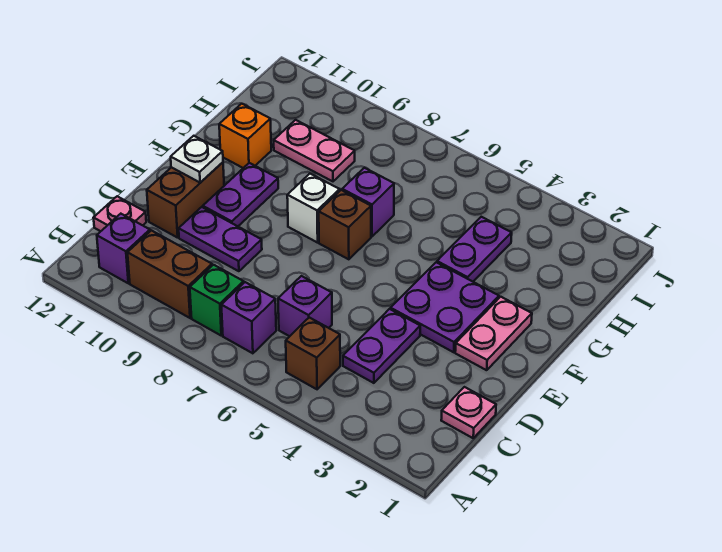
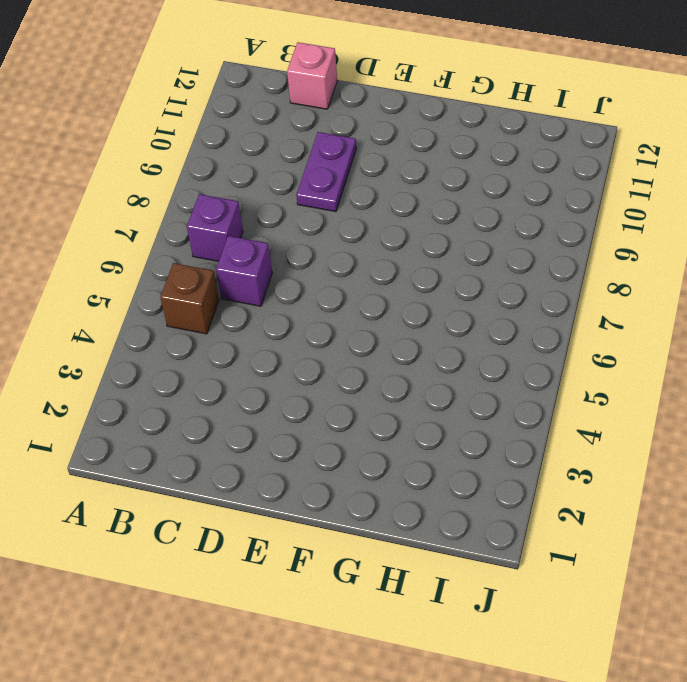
pink 1x1 brick [287,42,337,109] -> pink 1x1 plate [94,196,146,231]
none -> green 1x1 brick [190,265,244,335]
none -> brown 1x2 brick [127,230,212,318]
none -> purple 1x1 brick [97,214,150,283]

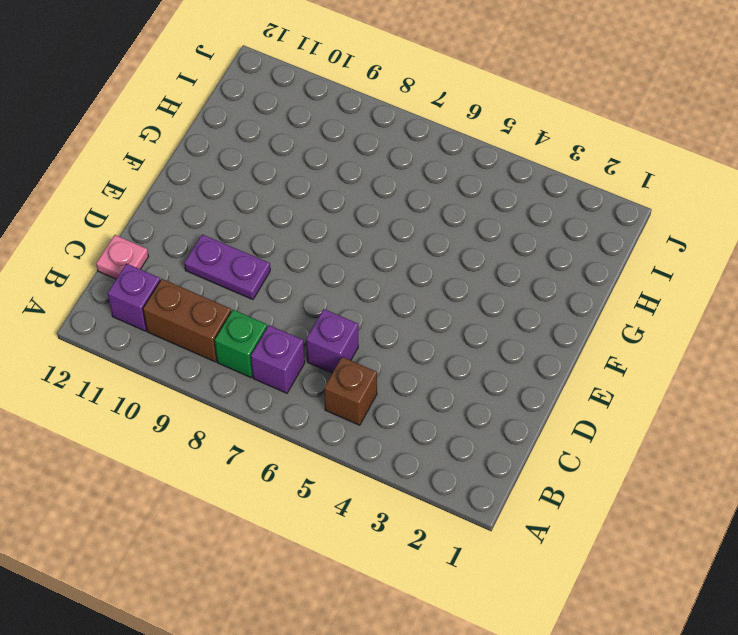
none -> pink 1x1 plate [441,387,496,438]
none -> purple 1x2 plate [343,309,420,383]
none -> brown 1x2 brick [147,162,224,238]

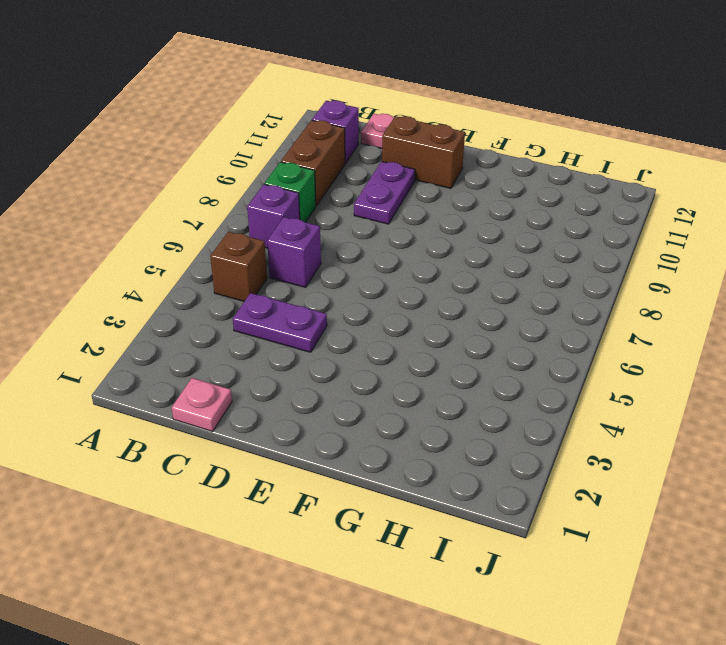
none -> pink 1x2 plate [455,297,532,370]
none -> purple 2x2 plate [391,262,499,352]
none -> purple 1x2 plate [203,163,278,226]

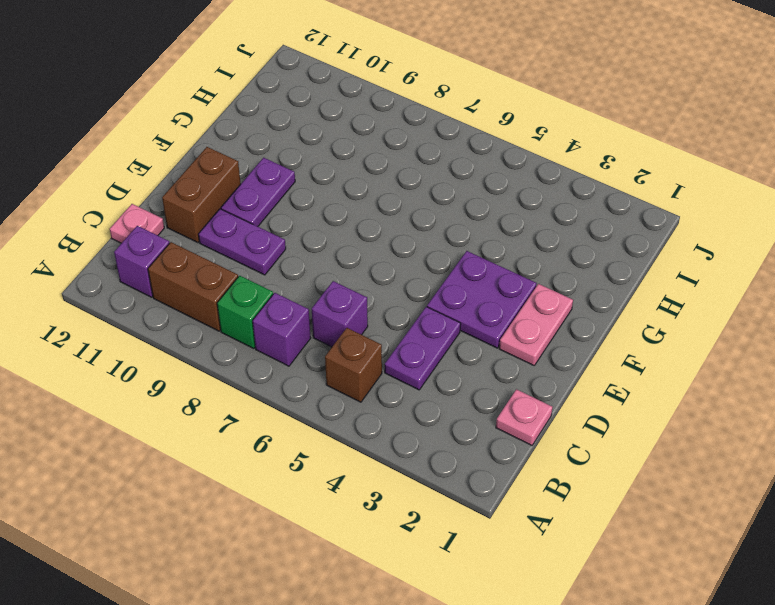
none -> brown 1x1 brick [319,190,371,259]
none -> white 1x1 brick [287,174,340,243]
none -> purple 1x2 plate [437,217,512,282]

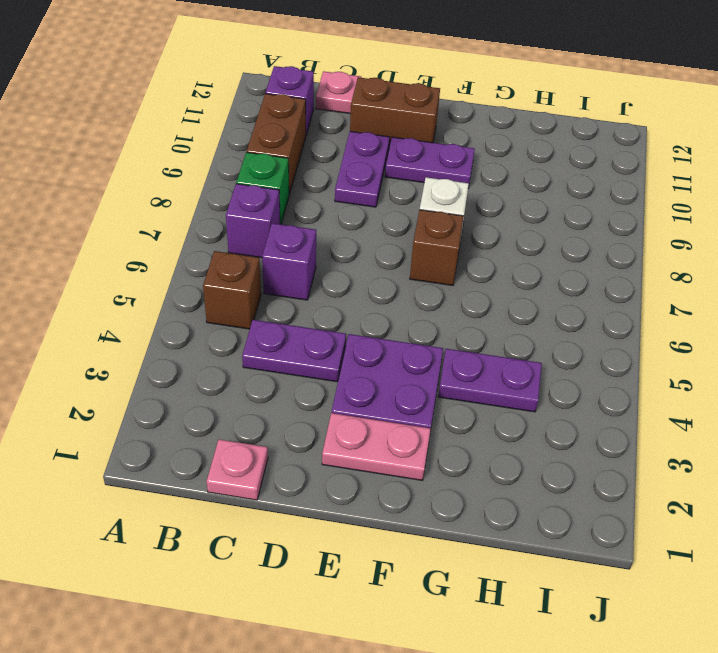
none -> purple 1x1 brick [342,168,394,237]
none -> orange 1x1 brick [219,104,271,168]
none -> pink 1x2 plate [274,120,355,181]

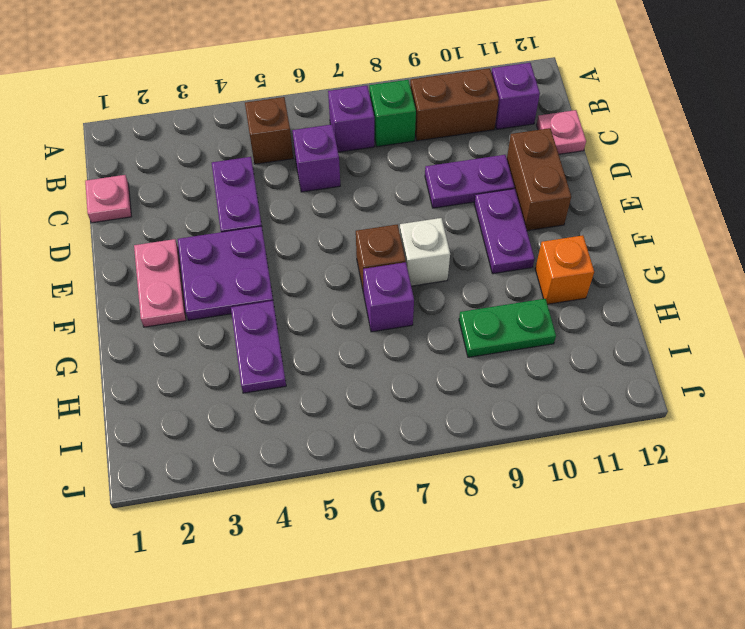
green 1x2 plate [459,299,556,357] -> pink 1x2 plate [274,120,355,181]
none -> white 1x1 plate [171,136,223,183]

